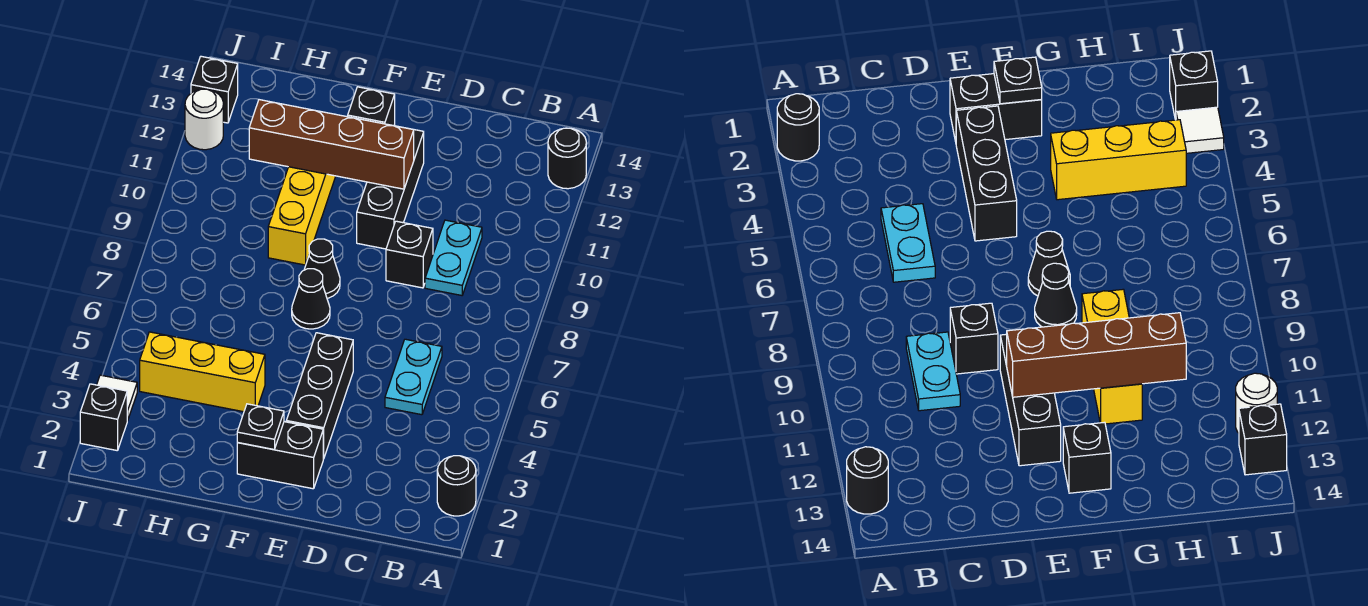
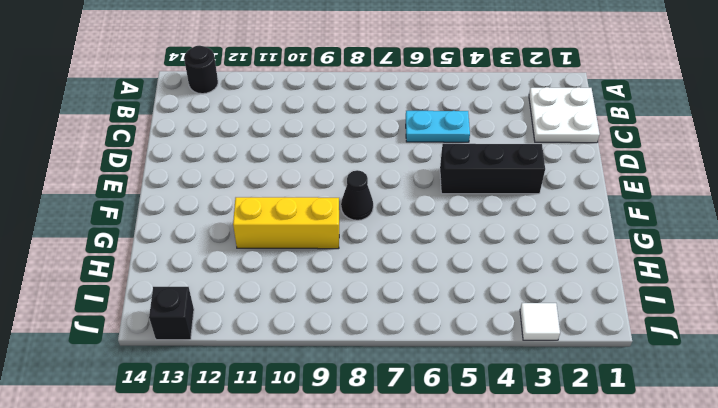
white 2x2 plate [529,87,600,143] -> none
none -> black 1x1 round brick [437,456,476,516]
none -> cyan 1x2 plate [425,220,482,295]
none -> black 1x1 brick [386,221,433,288]

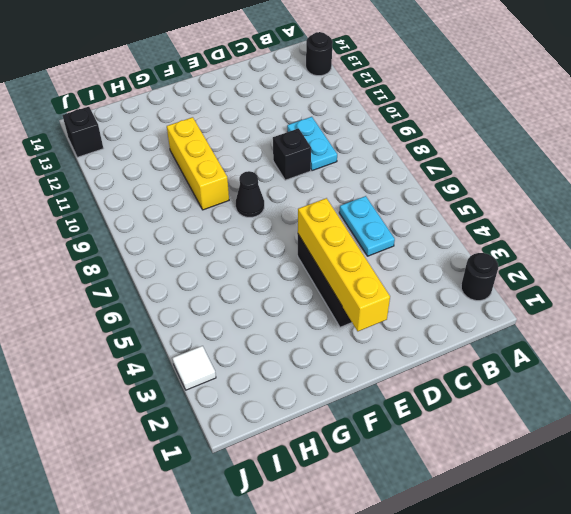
yellow 1x4 brick [298,198,390,331] -> none
none -> black 1x2 brick [237,422,323,489]
none -> black 1x3 brick [357,129,424,249]
none -> black 1x1 cone [292,269,330,329]

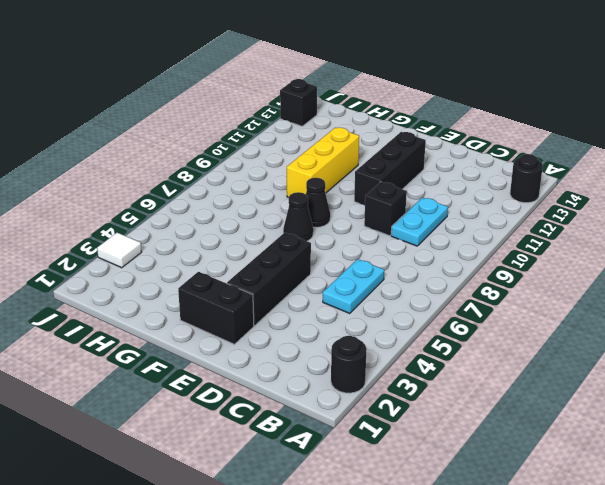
none -> black 1x1 brick [348,87,395,126]
none -> yellow 1x3 brick [140,332,265,412]
none -> black 1x1 brick [80,384,127,451]

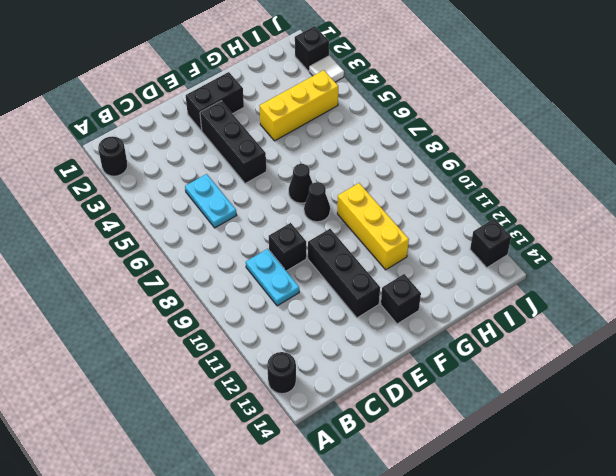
none -> white 1x1 round brick [185,89,223,150]
none -> brown 1x4 brick [249,100,414,189]
none -> black 1x1 plate [237,404,284,449]

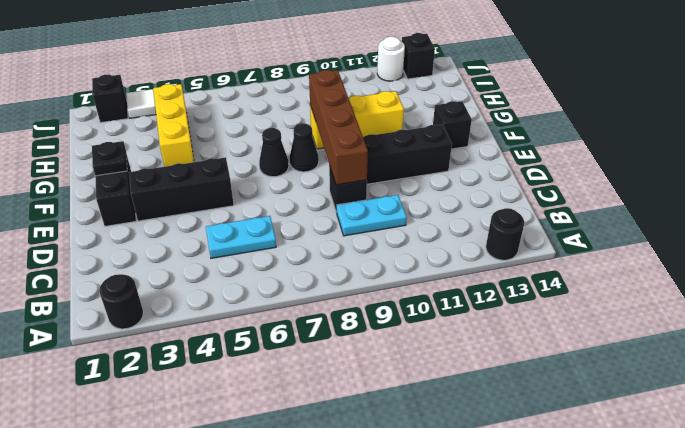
brown 1x4 brick [309,70,368,185] -> brown 1x4 brick moved to [249,100,414,189]

